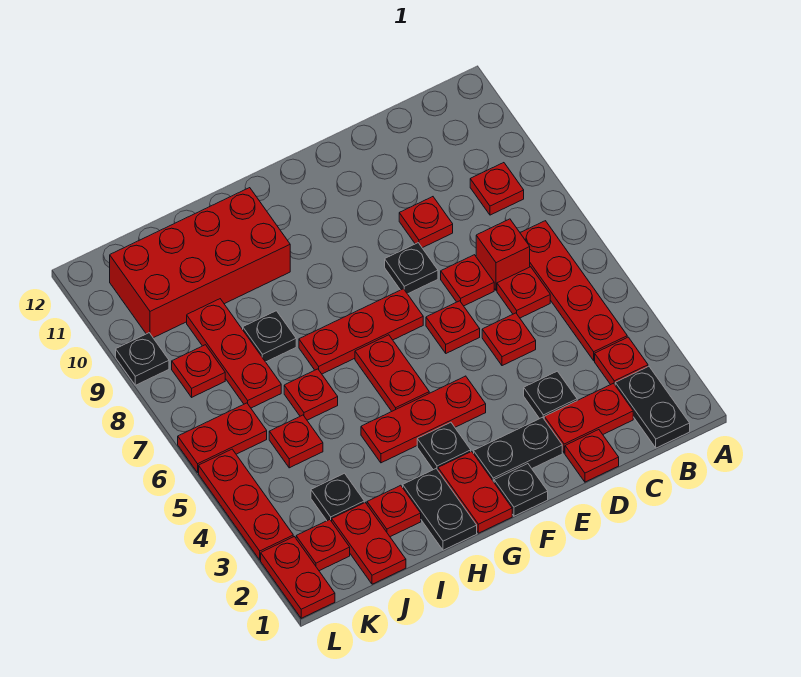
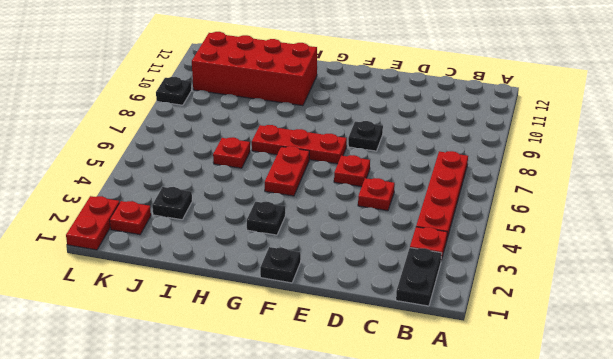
none -> red 1x1 plate [470,163,524,215]
none -> red 1x2 plate [544,383,633,453]
none -> red 1x1 plate [497,267,550,318]
none -> red 1x1 brick [476,219,530,290]

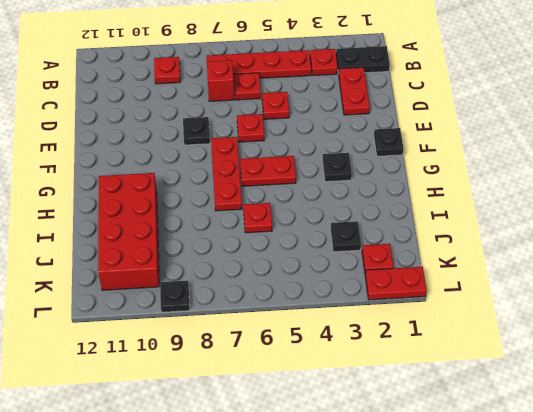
none -> red 1x1 plate [565,430,619,482]
none -> black 1x1 plate [524,371,577,419]
none -> red 1x1 plate [441,255,494,306]
none -> red 1x1 plate [399,197,453,248]

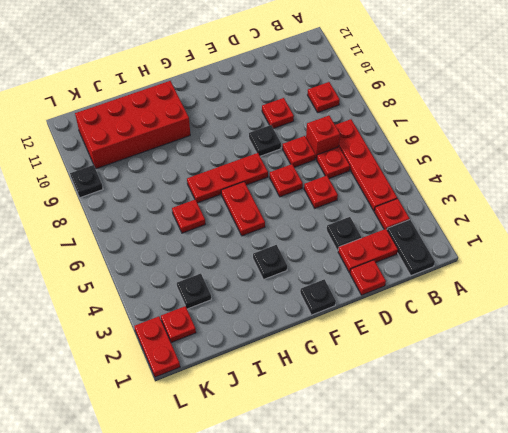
none -> black 1x2 plate [474,417,562,482]
none -> red 1x3 plate [361,376,486,463]
none -> red 1x2 plate [438,451,512,533]
none -> black 1x2 plate [403,469,477,550]

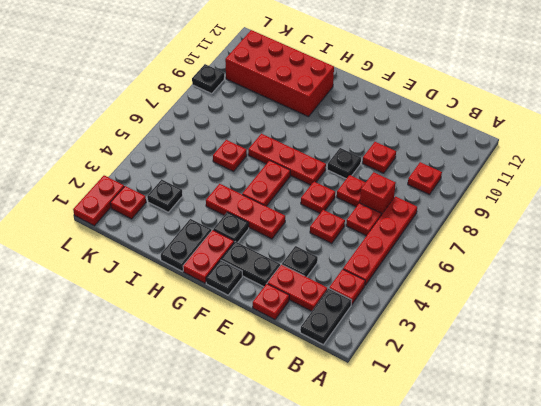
none -> red 1x1 plate [367,485,421,537]
none -> black 1x1 plate [243,311,296,362]
none -> red 1x2 plate [332,503,406,584]
none -> red 1x1 plate [269,415,323,468]

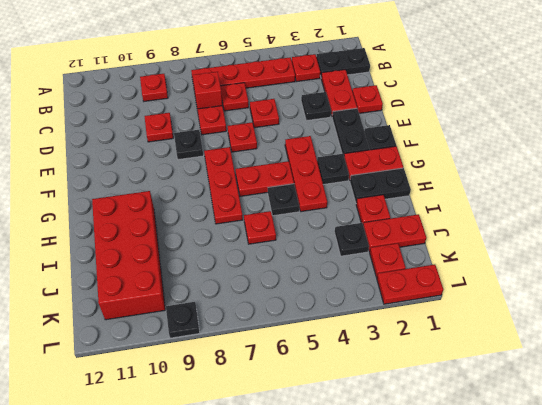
black 1x1 plate [268,184,299,216] -> black 1x1 plate moved to [243,311,296,362]
none -> red 1x1 plate [269,415,323,468]
none -> red 1x3 plate [187,299,281,408]
none -> red 1x2 plate [178,403,267,473]
none -> red 1x1 plate [172,345,225,397]

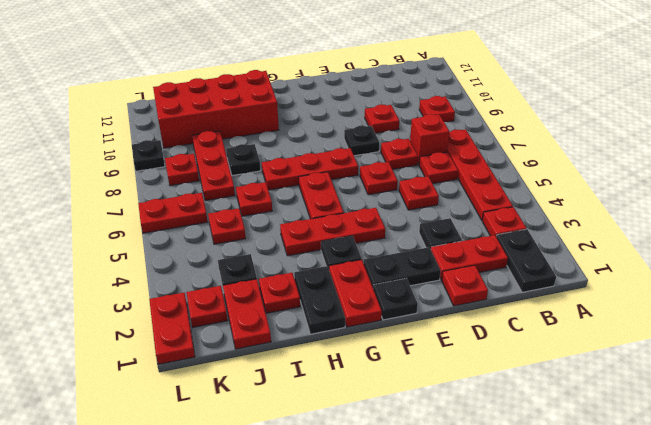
none -> red 1x3 plate [199,449,293,560]

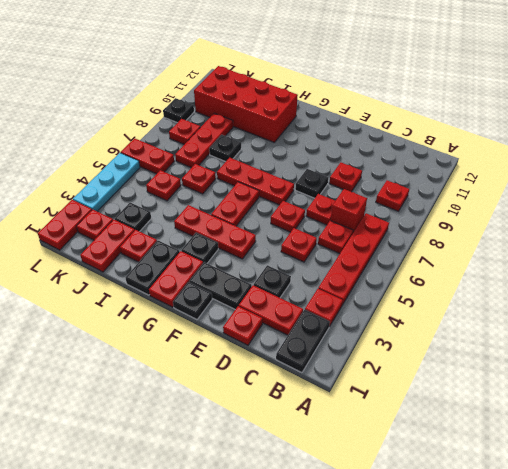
cyan 1x3 plate [73,153,140,212] -> red 1x3 plate [199,449,293,560]

